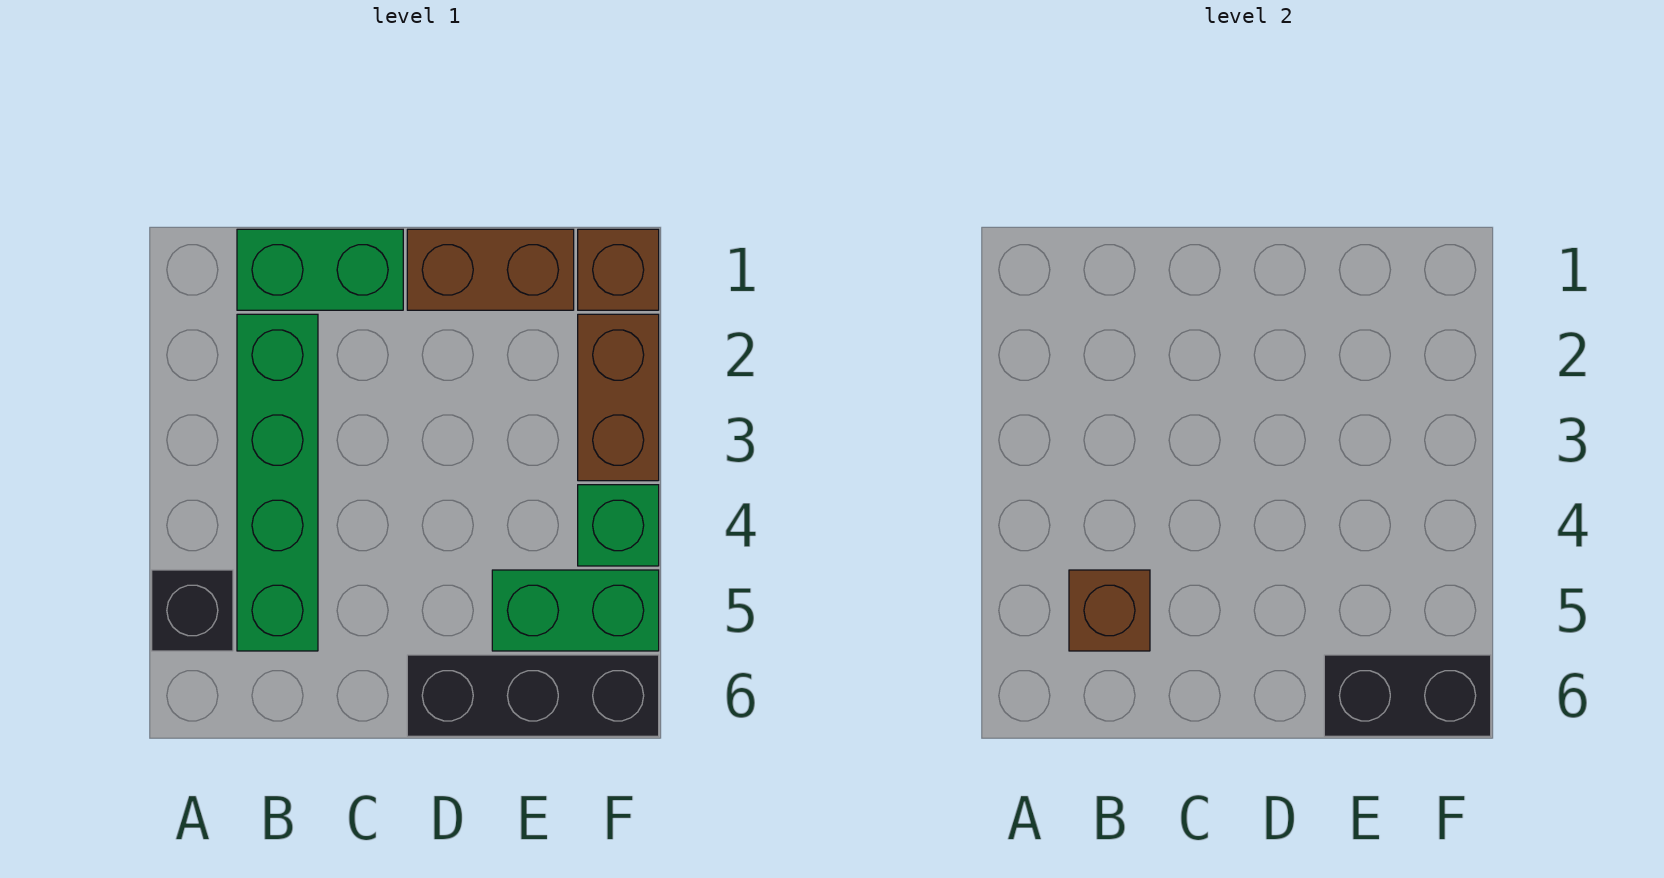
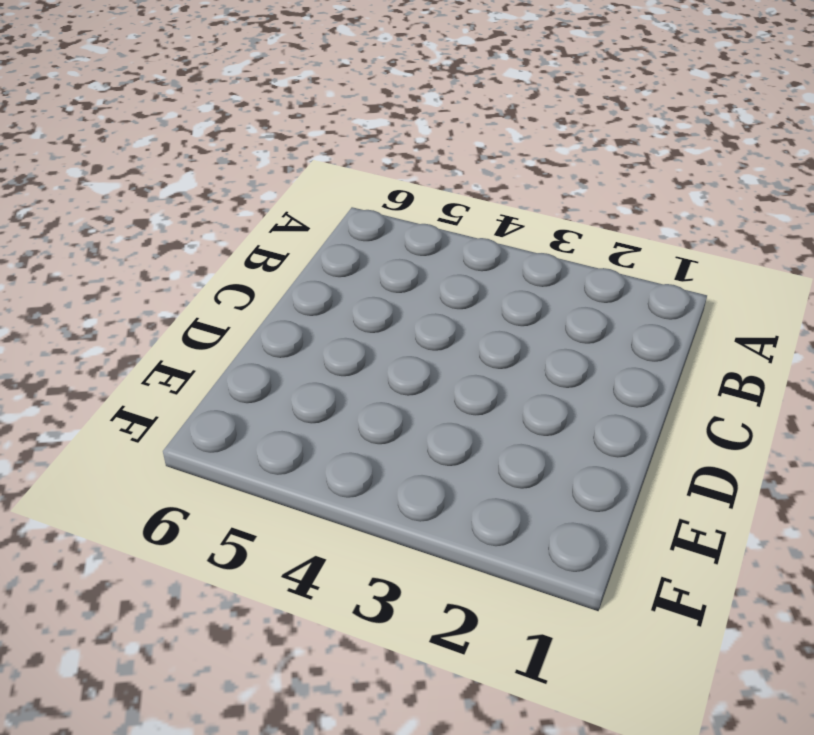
none -> black 1x1 brick [152,570,233,651]
none -> green 1x2 brick [237,229,403,310]

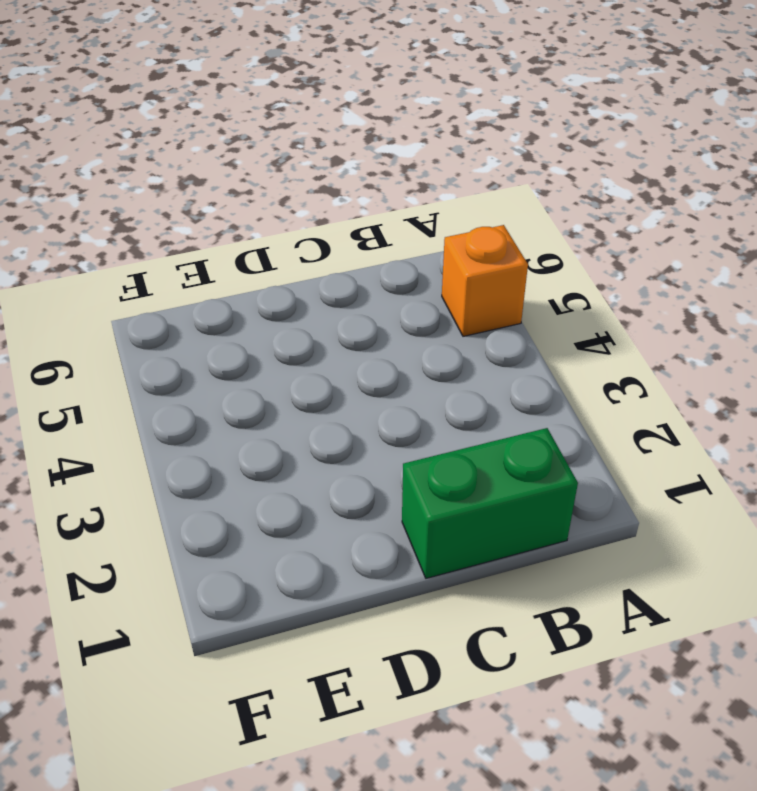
orange 1x1 brick [442,225,528,336] -> black 1x1 brick [152,570,233,651]
none -> green 1x4 brick [237,314,318,651]
none -> brown 1x2 brick [407,229,574,310]

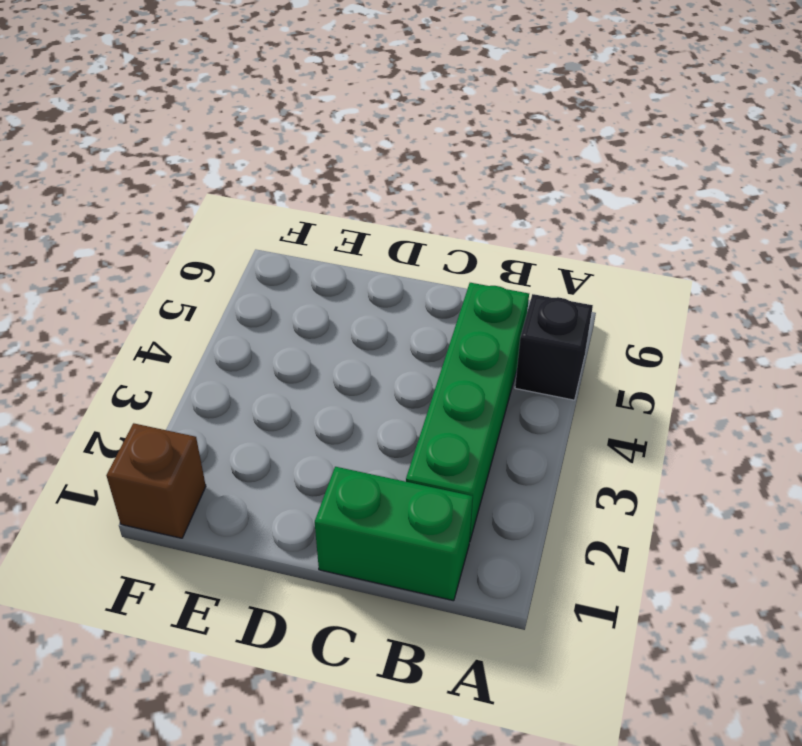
none -> brown 1x2 brick [407,229,574,310]
none -> black 1x3 brick [407,655,659,736]

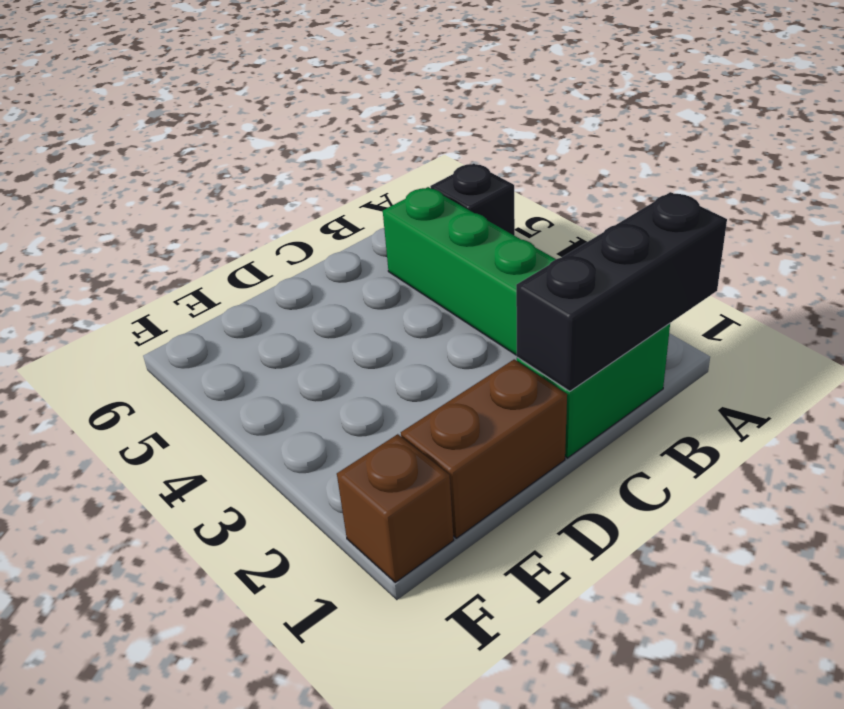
black 1x3 brick [516,192,727,391] -> black 1x3 brick moved to [407,655,659,736]
none -> green 1x2 brick [492,570,659,651]
none -> brown 1x2 brick [578,314,659,481]

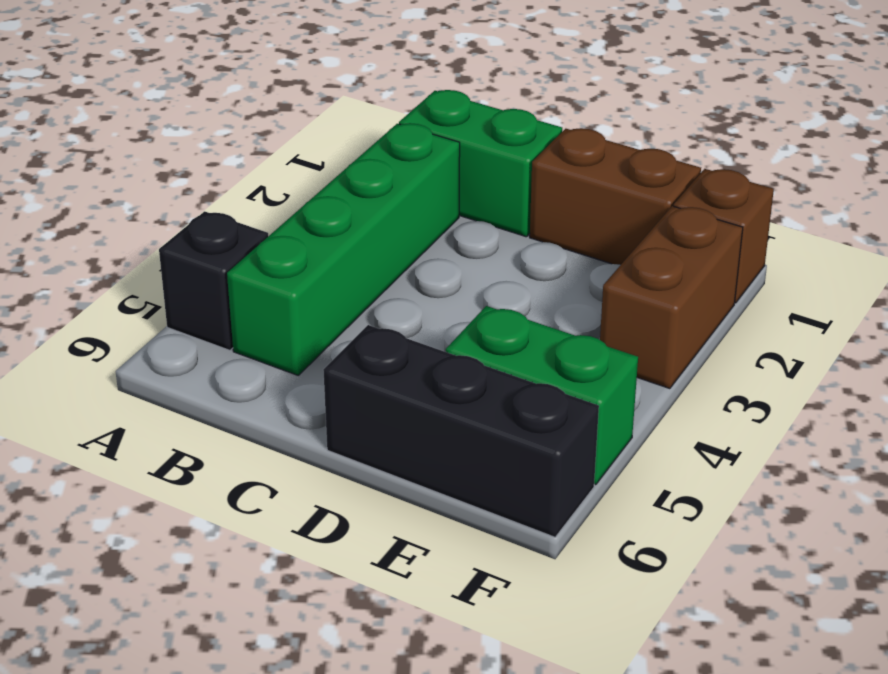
none -> green 1x1 brick [578,485,659,566]
none -> brown 1x1 brick [1069,570,1150,651]

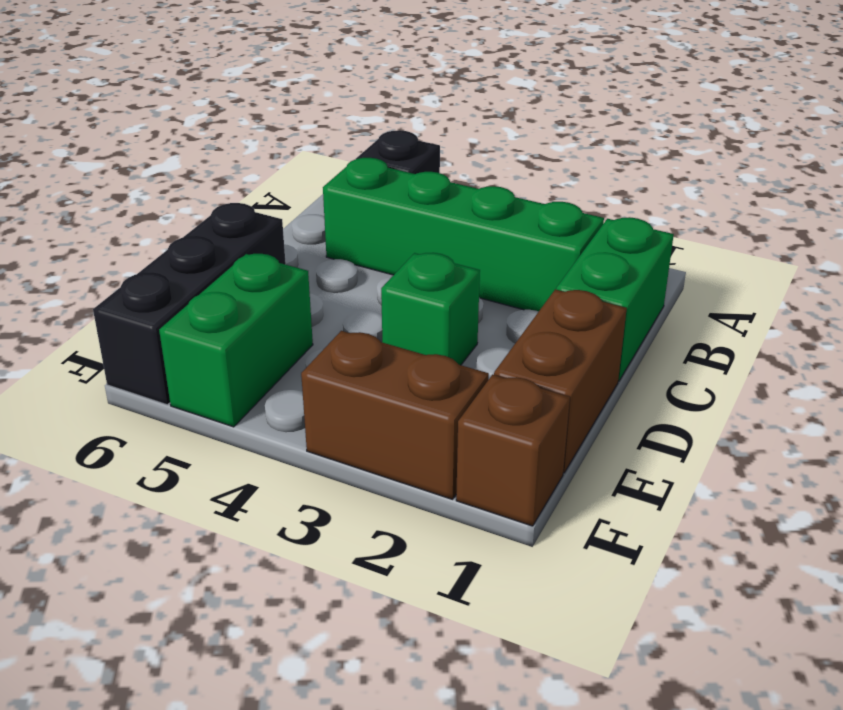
green 1x1 brick [381,253,480,365] -> green 1x1 brick moved to [578,485,659,566]
none -> brown 1x1 brick [1069,570,1150,651]
none -> black 1x2 brick [1324,655,1491,736]

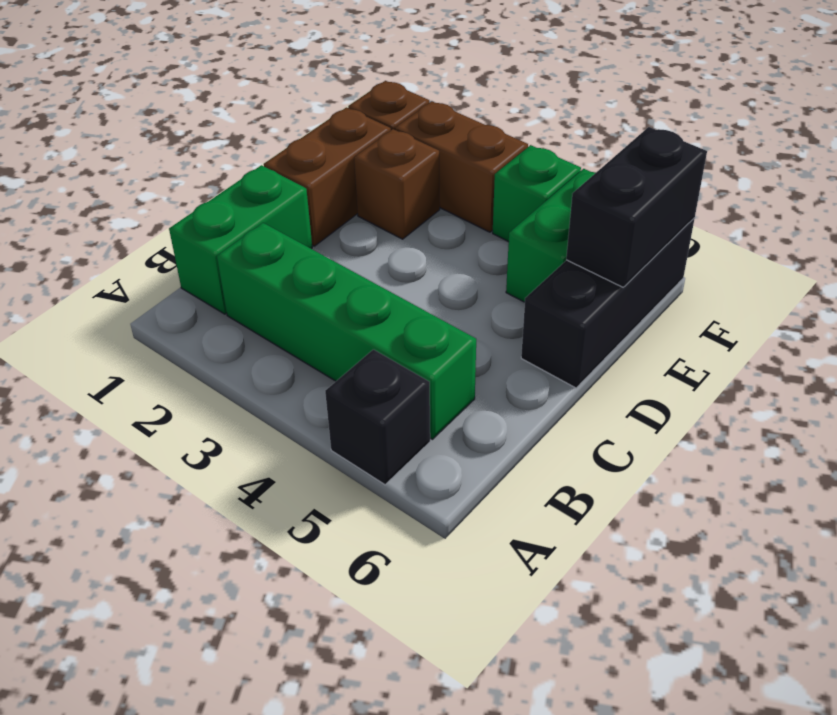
brown 1x1 brick [354,129,440,239] -> brown 1x1 brick moved to [1069,570,1150,651]

